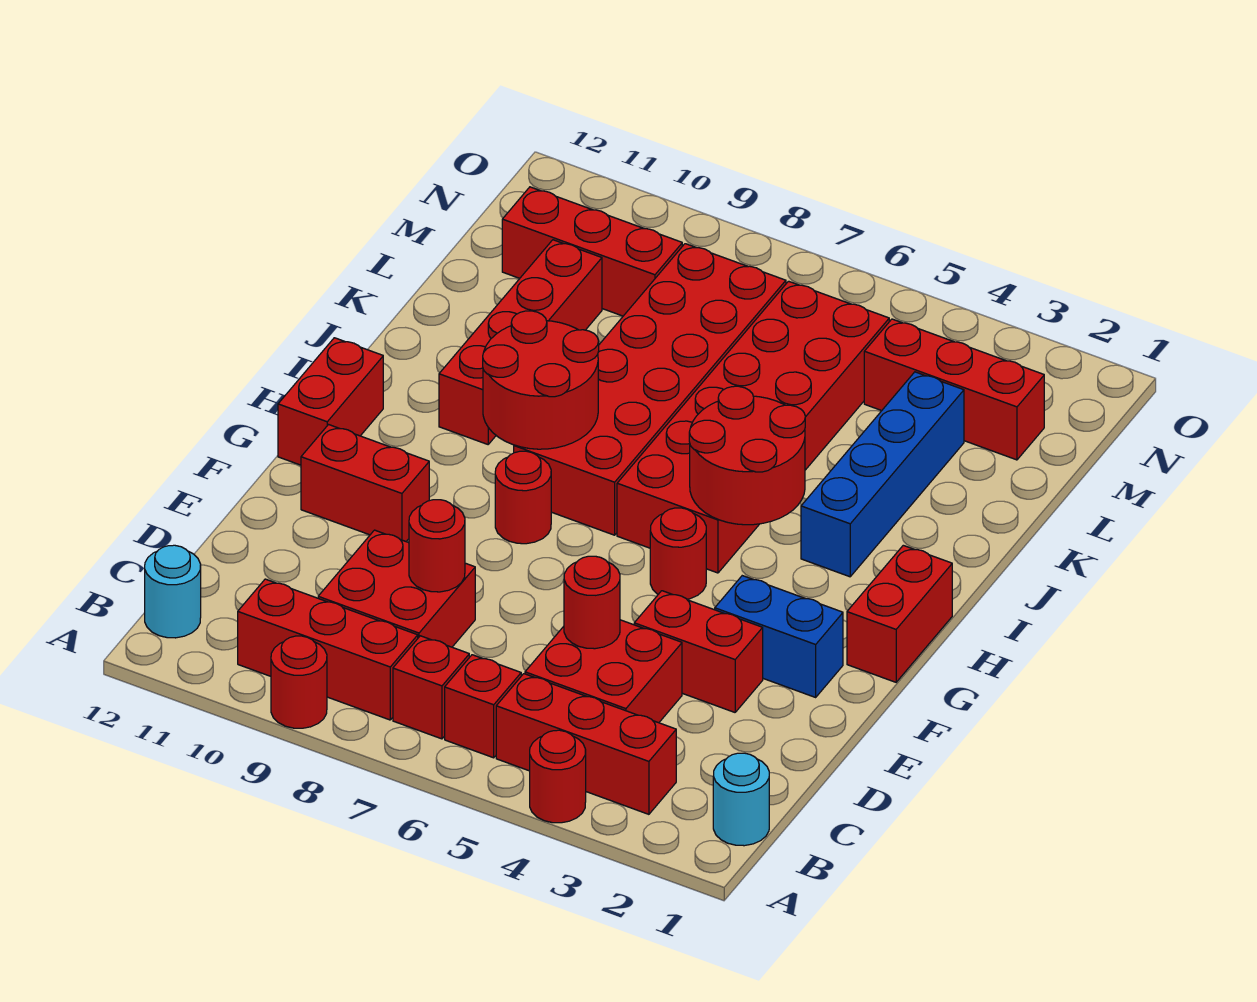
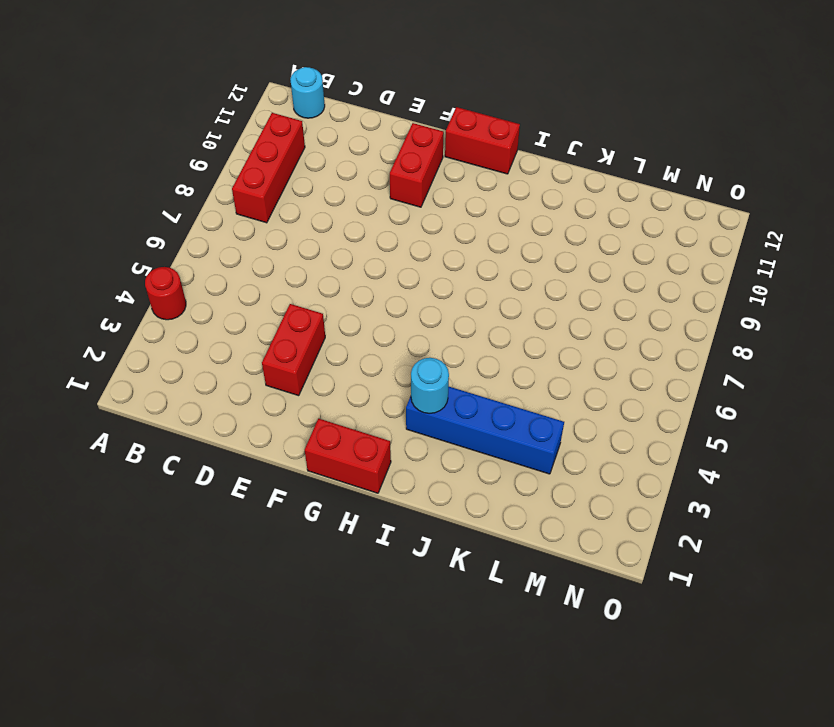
cyan 1x1 round brick [411,358,449,413] -> cyan 1x1 round brick moved to [713,753,769,846]
none -> red 1x1 round brick [271,636,327,728]
none -> red 1x3 brick [496,674,676,814]
none -> red 1x1 brick [445,655,521,758]

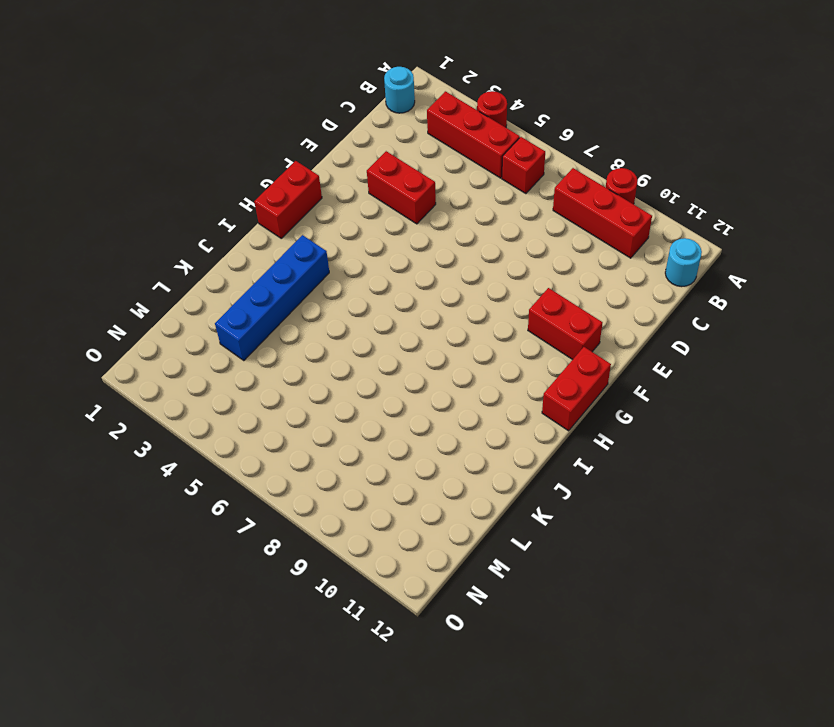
none -> red 1x1 brick [393,636,469,739]
none -> red 2x2 brick [525,620,682,723]
none -> red 2x2 brick [318,530,475,647]

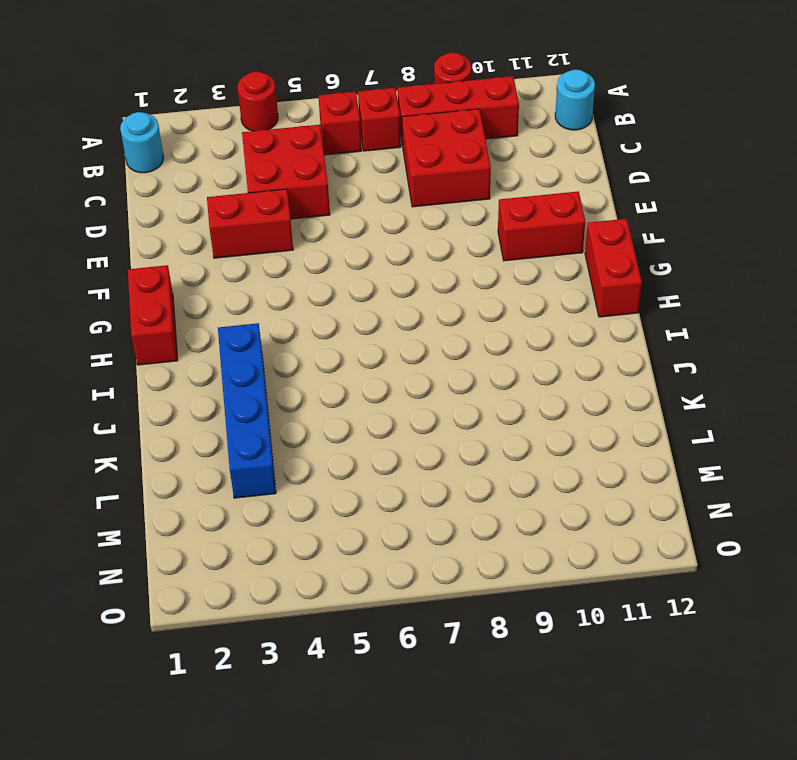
none -> red 1x3 brick [496,674,676,814]
none -> blue 1x2 brick [715,576,843,697]
none -> red 1x1 round brick [650,508,706,599]

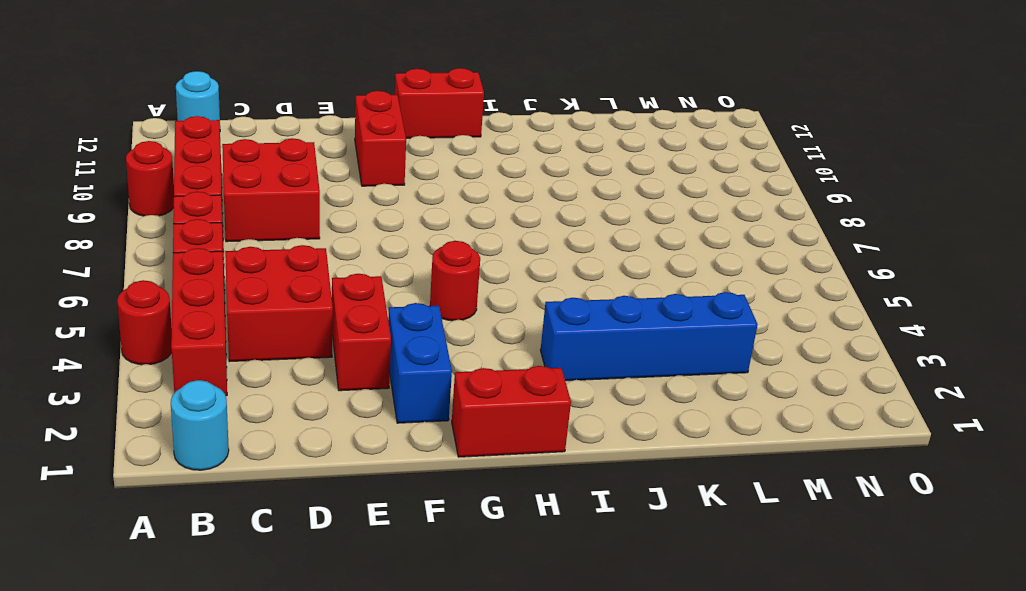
none -> red 1x1 round brick [495,451,551,544]
none -> red 2x6 brick [617,281,889,573]
none -> red 2x6 brick [514,244,786,535]

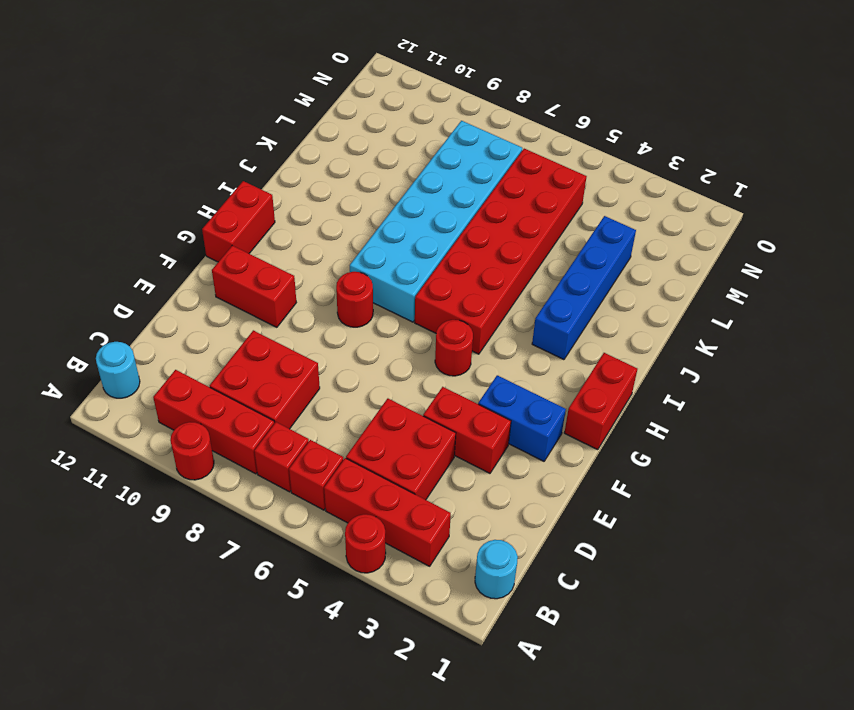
cyan 2x6 brick [350,121,522,322] -> red 2x6 brick [514,244,786,535]
none -> red 1x4 brick [439,240,602,444]
none -> red 1x3 brick [864,319,1044,460]
none -> red 1x3 brick [502,187,682,316]

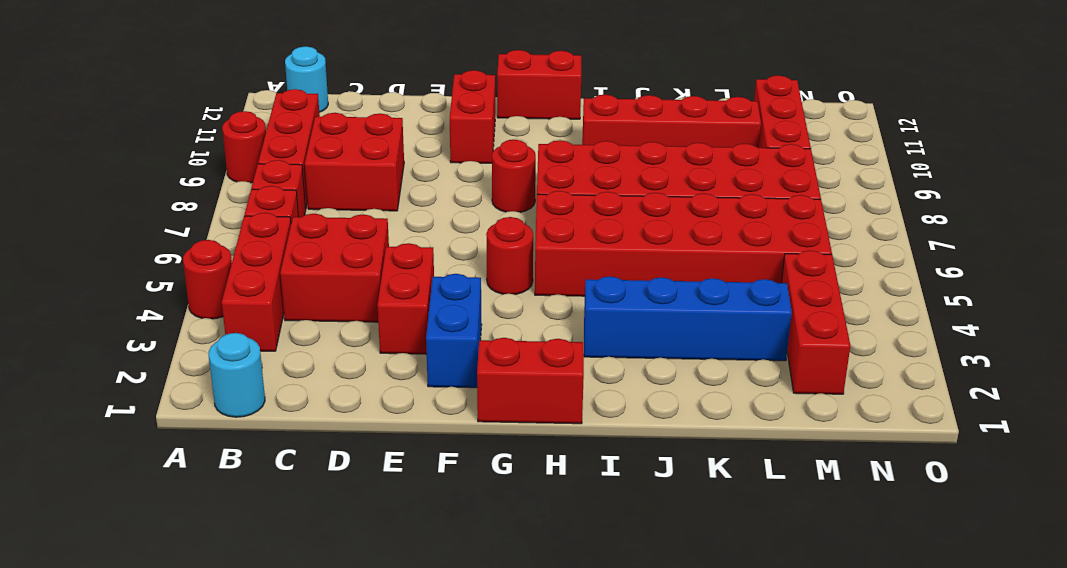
none -> red 1x1 round brick [564,556,620,649]
none -> red 1x1 round brick [409,500,465,592]
none -> red 2x2 round brick [689,386,805,525]

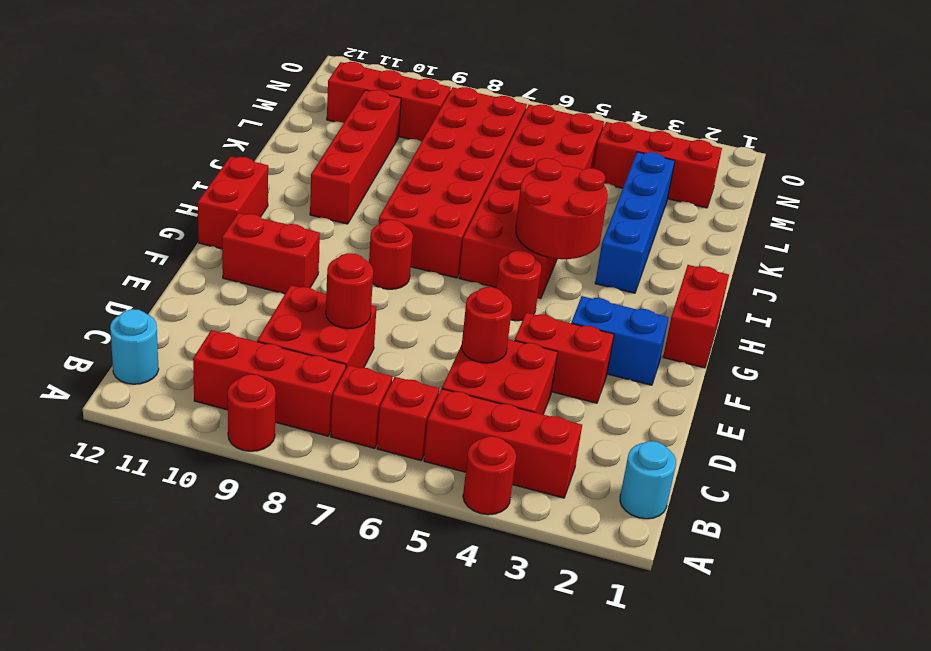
none -> red 2x2 round brick [483,311,599,449]

